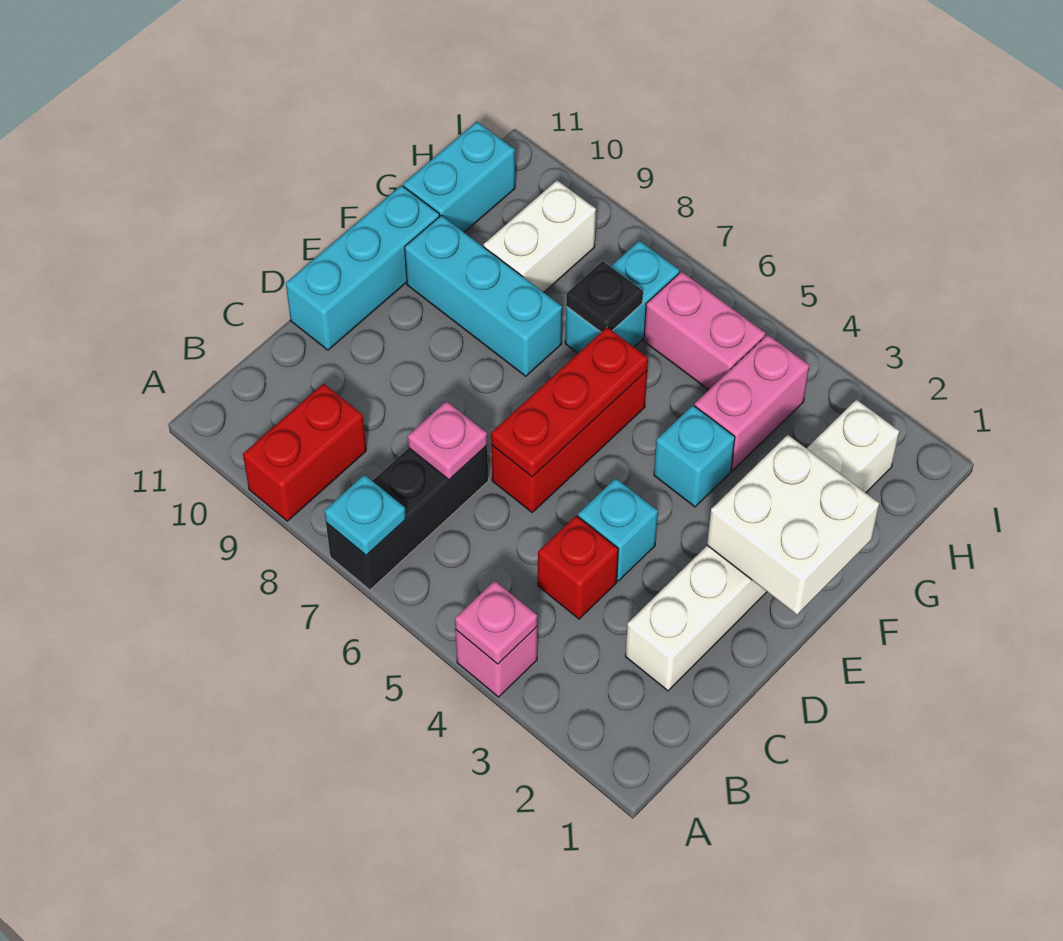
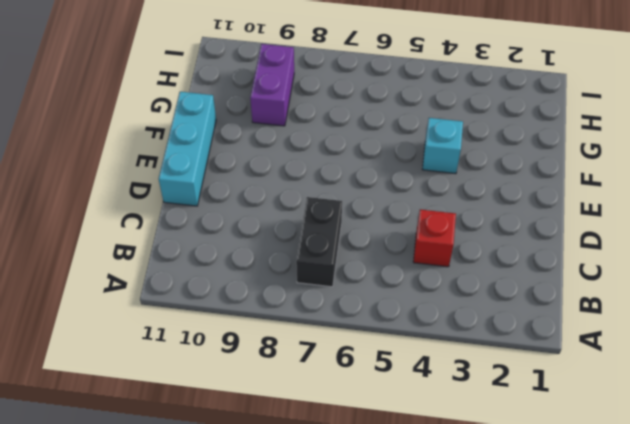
black 1x2 brick [296,197,342,287] -> black 1x3 brick [326,446,488,590]
purple 1x2 brick [250,44,294,126] -> white 1x2 brick [484,180,596,292]
none -> pink 1x1 brick [455,627,537,697]
none -> red 1x2 brick [243,383,366,521]
none -> white 1x6 brick [625,400,899,691]

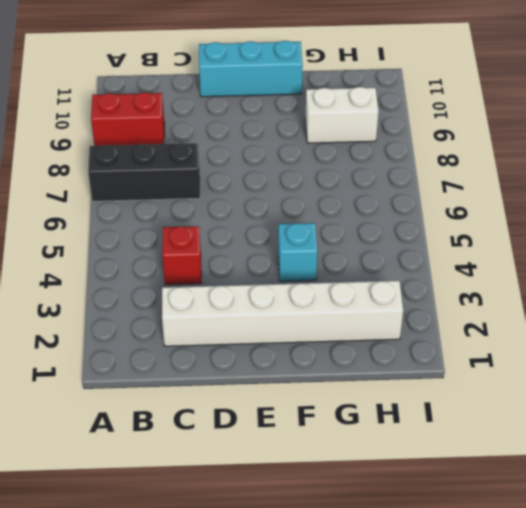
none -> pink 1x1 brick [455,627,537,697]
none -> cyan 1x1 brick [578,478,658,581]
none -> red 1x3 brick [491,371,647,512]

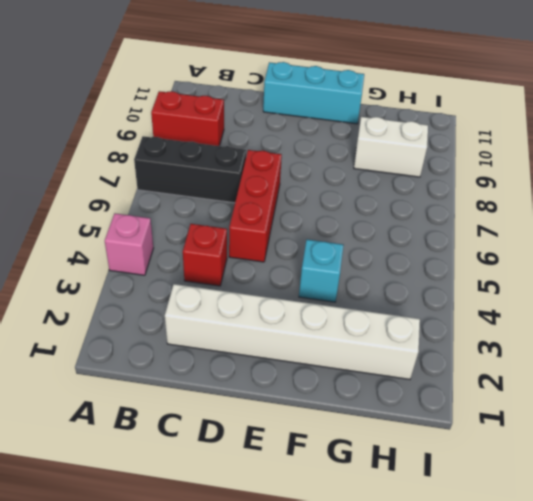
red 1x3 brick [229,150,282,262] -> red 1x3 brick turned to [491,371,647,512]
none -> cyan 1x1 brick [578,478,658,581]
none -> cyan 1x3 brick [405,215,562,376]
none -> pink 1x2 brick [695,335,809,471]

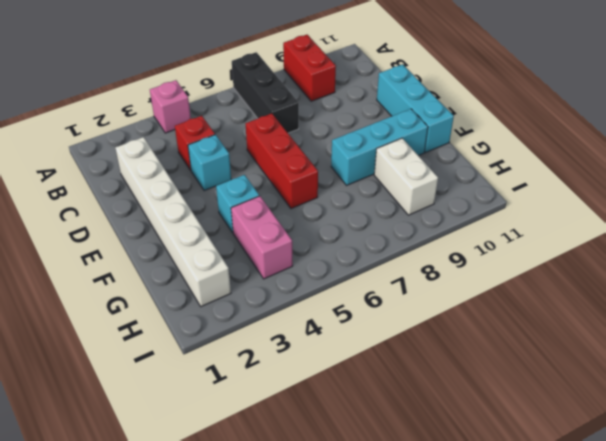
none -> cyan 1x2 brick [565,241,679,353]
none -> cyan 1x2 brick [403,122,515,232]
none -> pink 1x2 brick [644,271,765,390]

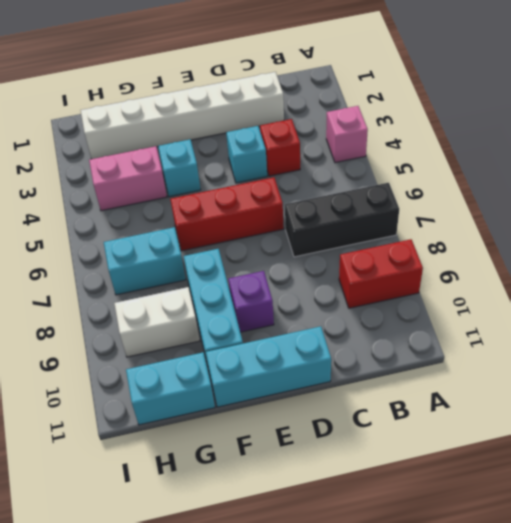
purple 1x1 brick [228,271,274,332] -> none
none -> pink 1x2 brick [644,271,765,390]
none -> pink 1x1 plate [455,581,537,664]
none -> cyan 1x1 plate [324,475,406,555]

